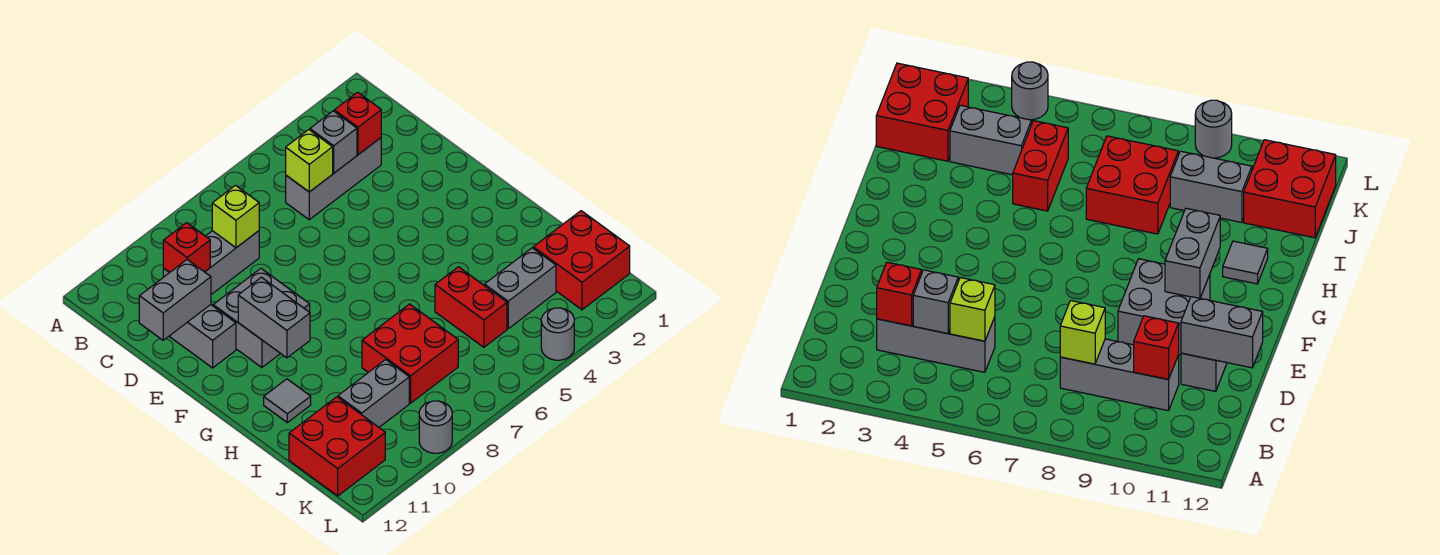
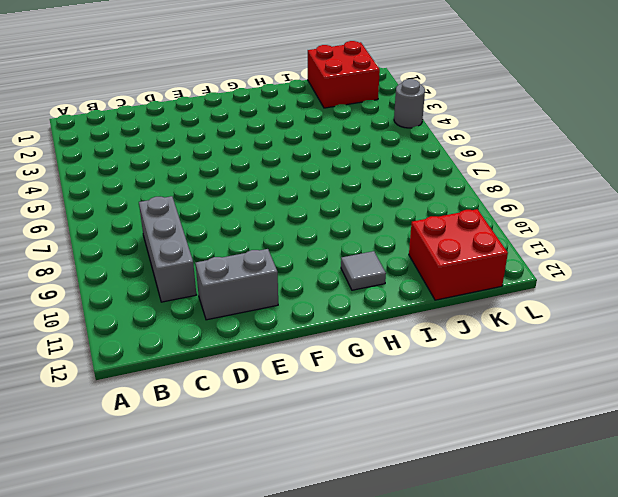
none -> grey 1x3 brick [286,138,381,220]
none -> grey 2x2 brick [213,269,310,367]
none -> red 1x2 brick [435,267,507,347]

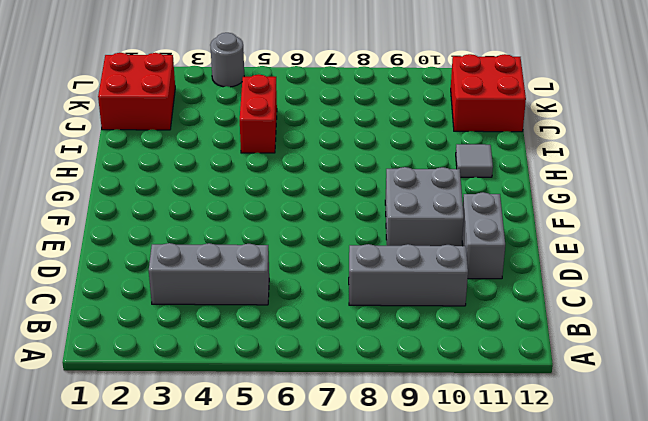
none -> red 2x2 brick [362,304,458,403]
none -> grey 1x2 brick [485,248,556,329]
none -> grey 1x2 brick [338,360,409,427]

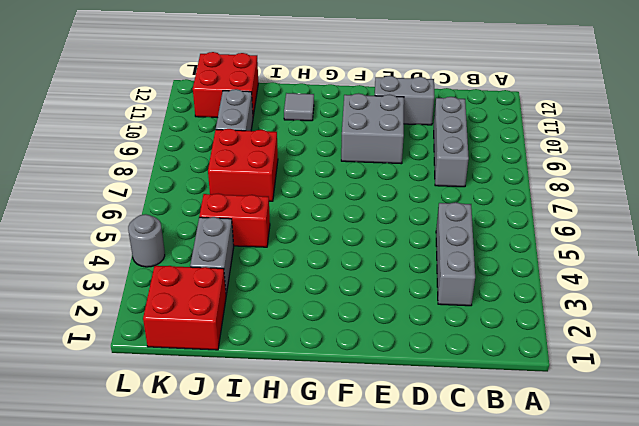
none -> grey 1x1 round brick [419,401,452,453]
none -> red 1x1 brick [334,92,381,155]
none -> grey 1x1 brick [310,111,357,173]

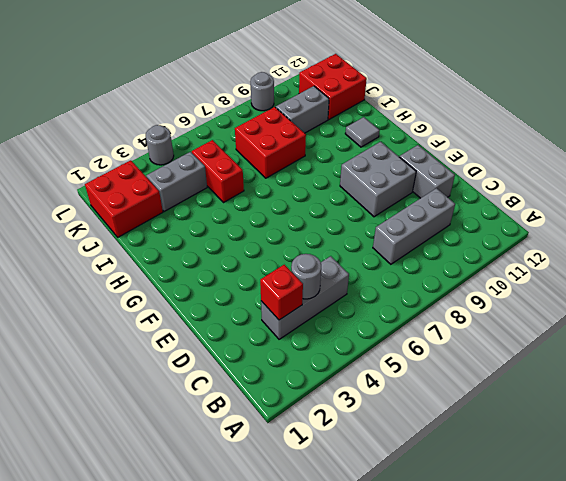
grey 1x1 round brick [291,254,321,299] -> grey 1x1 brick [310,111,357,173]
none -> lime 1x1 brick [286,130,333,192]
none -> lime 1x1 brick [212,185,259,248]
none -> red 1x1 brick [163,223,210,273]

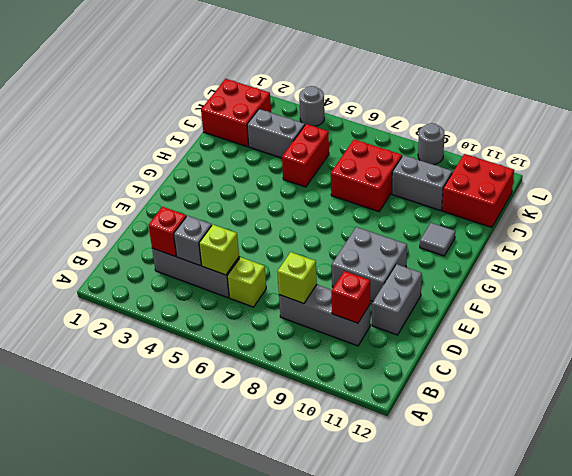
lime 1x1 brick [227,257,266,307] -> none
none -> grey 1x2 brick [139,260,211,340]
none -> grey 1x2 brick [238,277,310,358]

